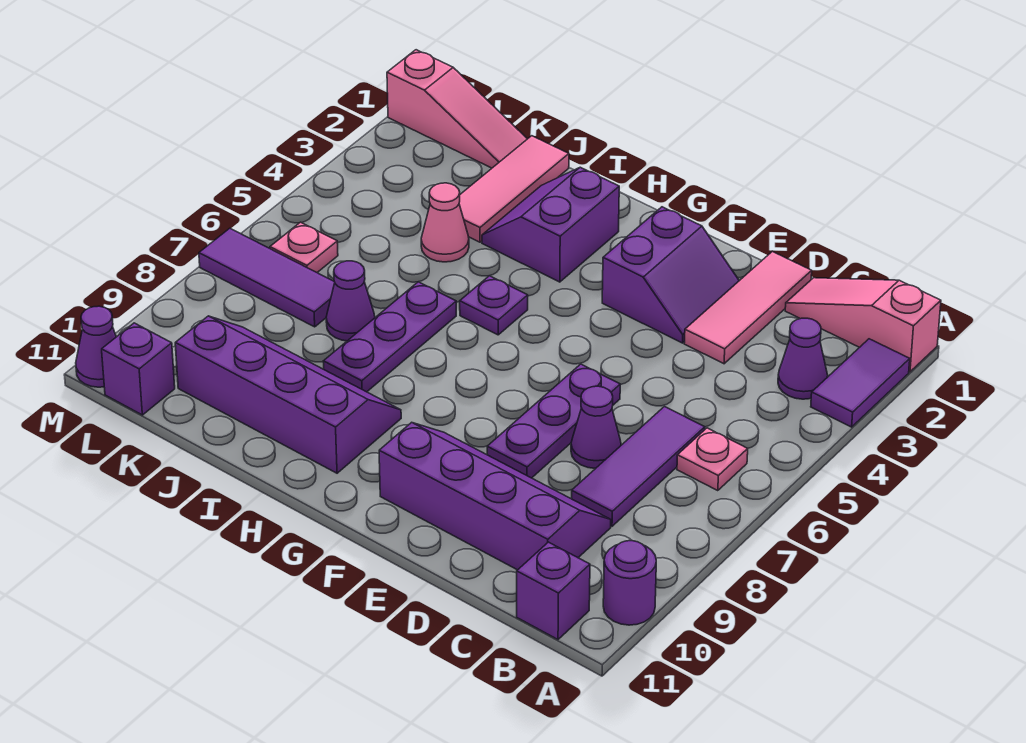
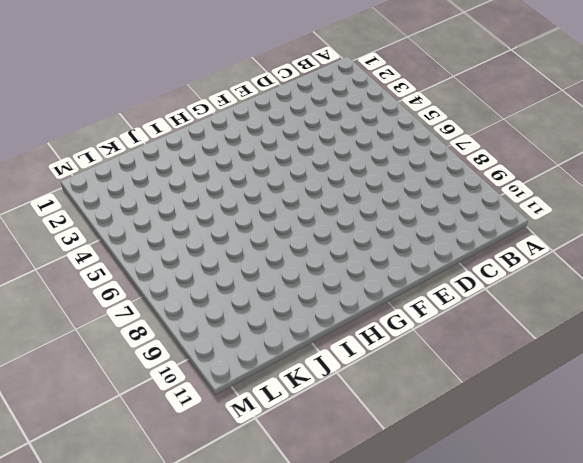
none -> pink 1x3 slope [785,278,941,372]
none -> purple 1x2 tile [811,339,910,427]
none -> purple 1x1 round brick [603,541,656,625]

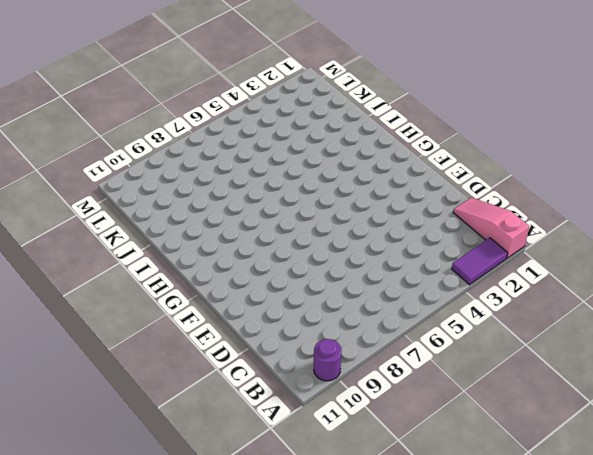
none -> purple 1x1 cone [778,318,828,399]
none -> pink 1x1 plate [677,428,748,491]
none -> purple 1x1 brick [517,542,590,639]

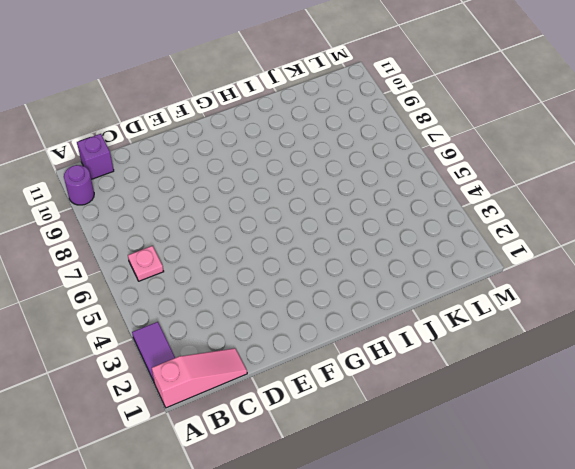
none -> purple 1x1 cone [778,318,828,399]
none -> purple 1x3 tile [572,407,705,526]
none -> purple 2x4 slope [379,422,611,570]

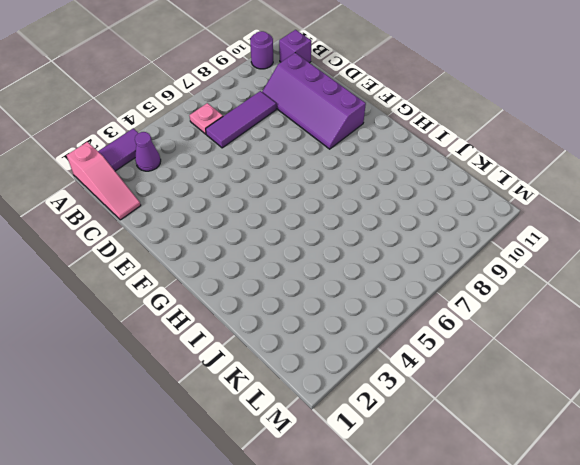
none -> pink 1x3 tile [684,251,812,364]
none -> purple 1x1 cone [571,386,621,469]
none -> purple 2x2 slope [602,207,739,343]

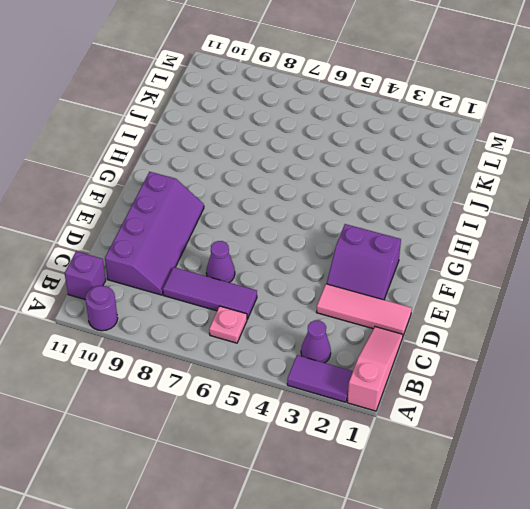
none -> purple 1x3 plate [487,364,620,478]
none -> purple 2x2 slope [482,167,619,282]
none -> purple 1x1 plate [460,276,528,335]

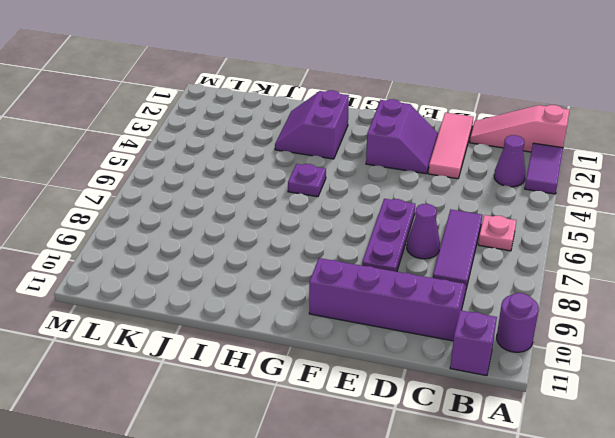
none -> purple 2x4 slope [175,316,401,473]
none -> purple 1x3 plate [323,282,456,392]
none -> pink 1x3 tile [459,136,569,242]

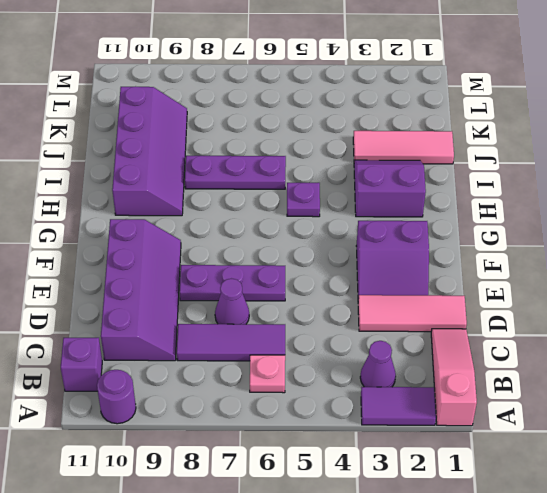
none -> pink 1x1 cone [421,183,469,262]
none -> purple 1x1 cone [326,261,375,341]
none -> pink 1x3 slope [387,50,527,168]

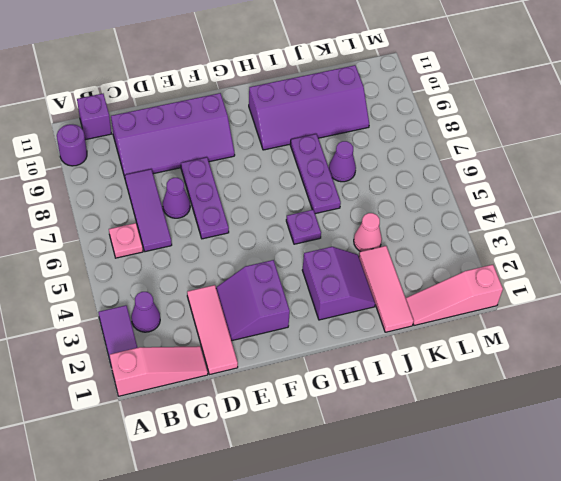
none -> purple 1x3 tile [199,228,335,327]
none -> pink 1x1 plate [270,222,338,272]
none -> purple 1x1 brick [102,323,175,415]

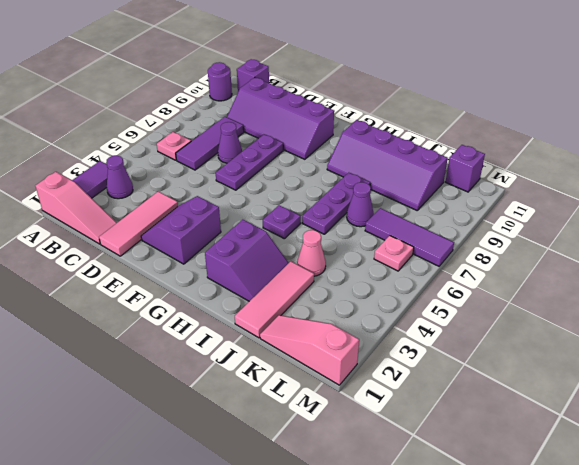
none -> purple 1x1 cone [76,306,116,387]

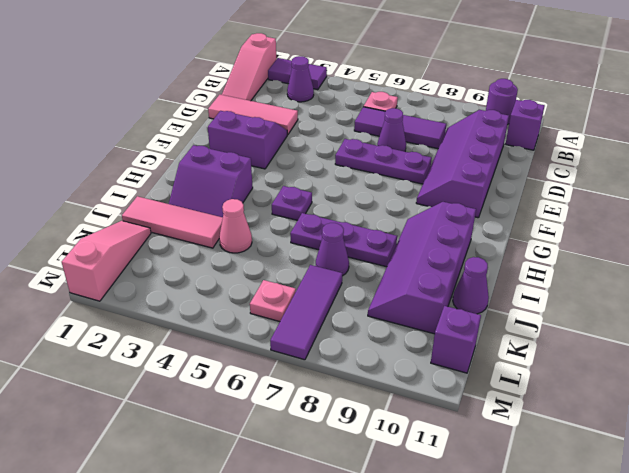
purple 1x1 cone [453,257,489,314] -> purple 1x1 cone moved to [76,306,116,387]

